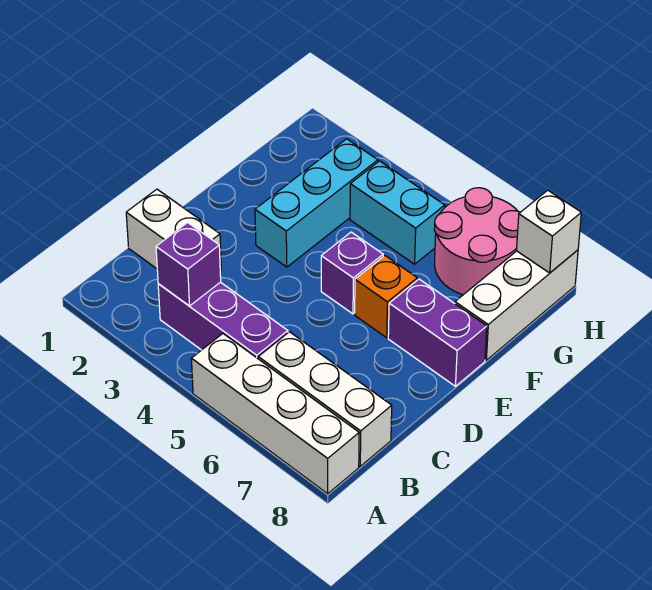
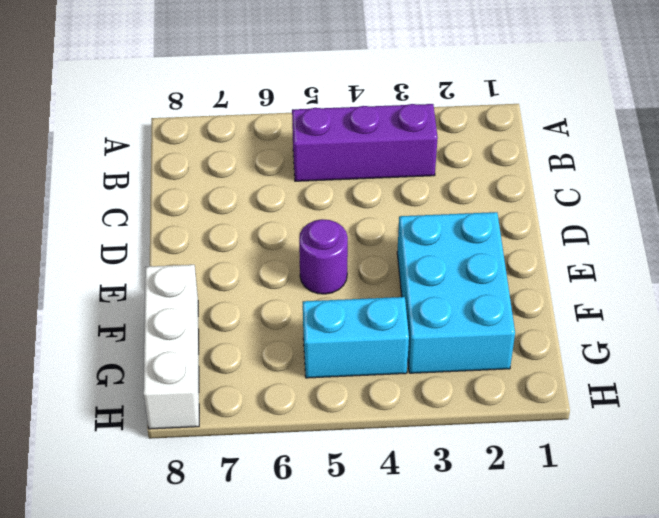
cyan 2x3 brick [397,212,515,373] -> cyan 1x3 brick [255,139,378,267]
purple 1x1 round brick [299,219,348,294] -> purple 1x1 brick [321,232,383,314]
none -> white 1x4 brick [191,334,359,494]
none -> white 1x3 brick [258,332,392,466]
none -> white 1x2 brick [126,189,221,271]

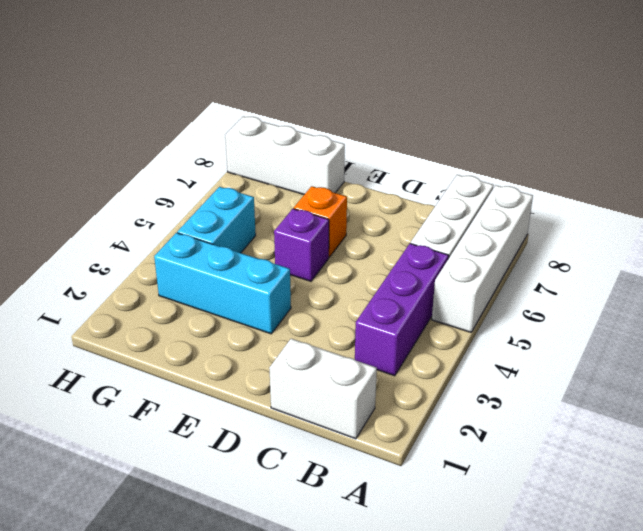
white 1x2 brick [269,339,377,439] -> white 1x2 brick turned to [126,189,221,271]
none -> purple 1x2 brick [388,279,487,386]
none -> pink 2x2 round brick [434,188,520,295]
none -> purple 1x1 brick [156,223,221,306]

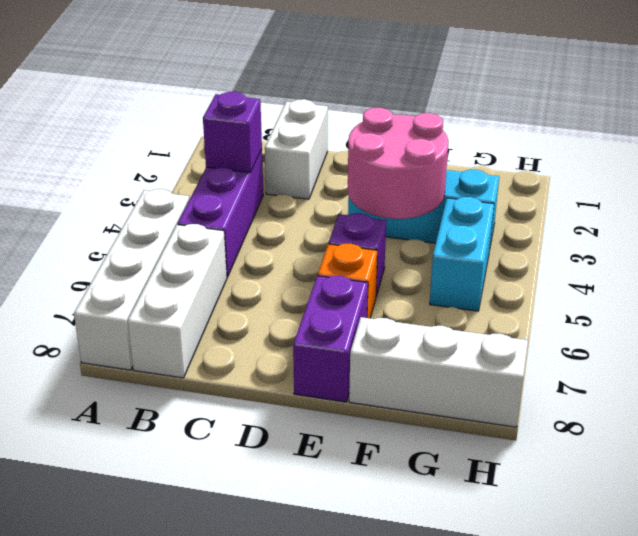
pink 2x2 round brick [348,108,448,219] -> pink 2x2 round brick moved to [434,188,520,295]
none -> white 1x1 brick [516,190,581,273]

